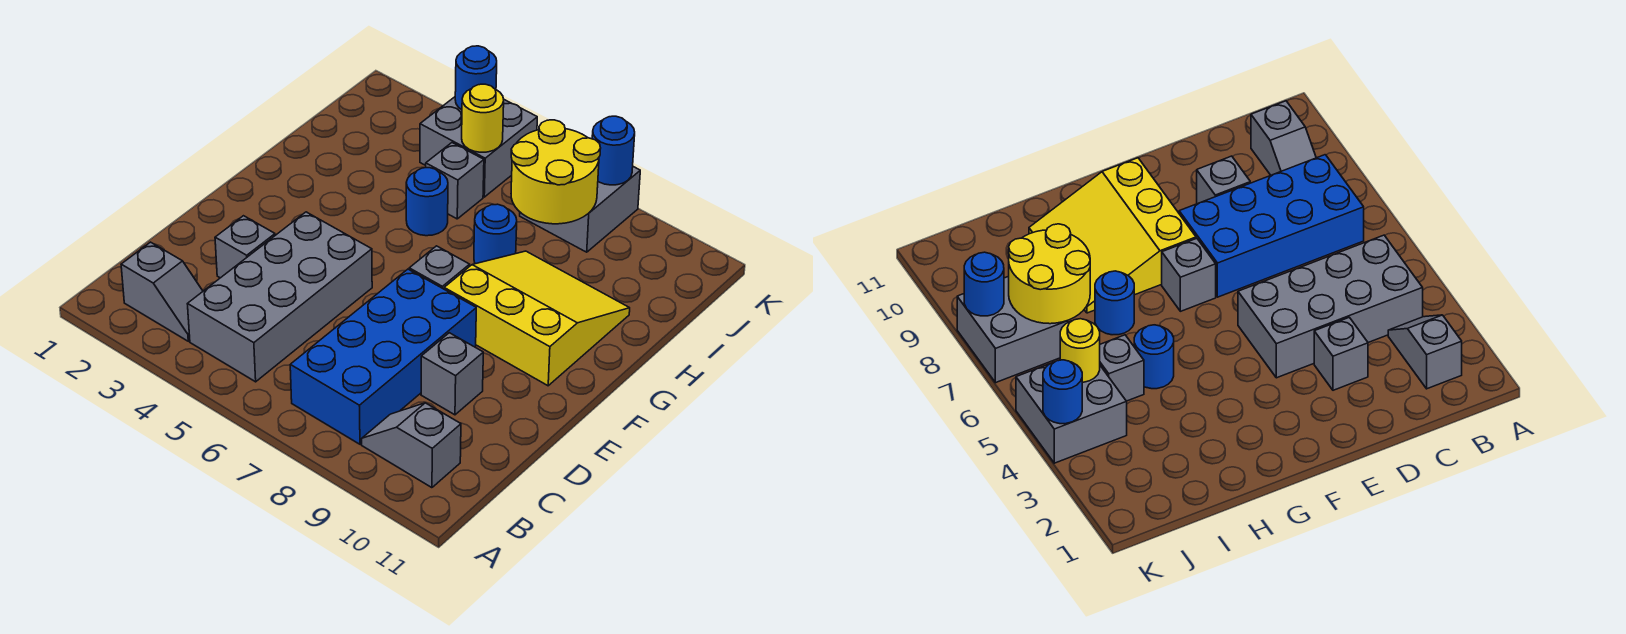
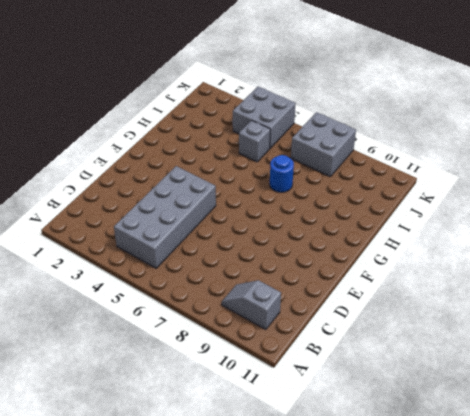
none -> grey 1x2 slope [121,242,203,341]
none -> blue 2x4 brick [290,269,476,444]
none -> grey 1x1 brick [215,216,275,278]

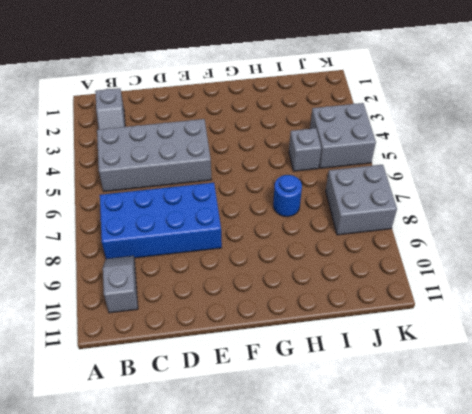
none -> grey 1x1 brick [215,216,275,278]
none -> grey 1x1 brick [421,333,483,415]
none -> grey 1x1 brick [409,246,470,289]

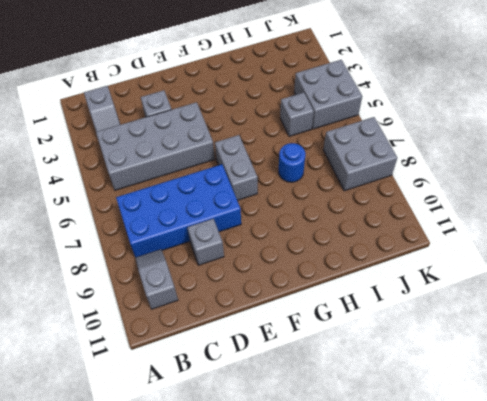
grey 1x2 brick [215,135,258,200] -> grey 1x1 brick [409,246,470,289]
none -> yellow 3x3 slope [444,251,630,386]
none -> blue 1x1 round brick [406,168,448,236]
none -> yellow 2x2 round brick [511,120,601,224]

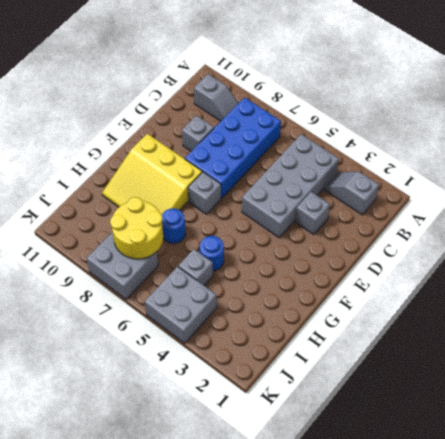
none -> yellow 1x1 round brick [462,84,504,152]
none -> blue 1x1 round brick [455,46,497,110]
none -> blue 1x1 round brick [592,116,635,185]

